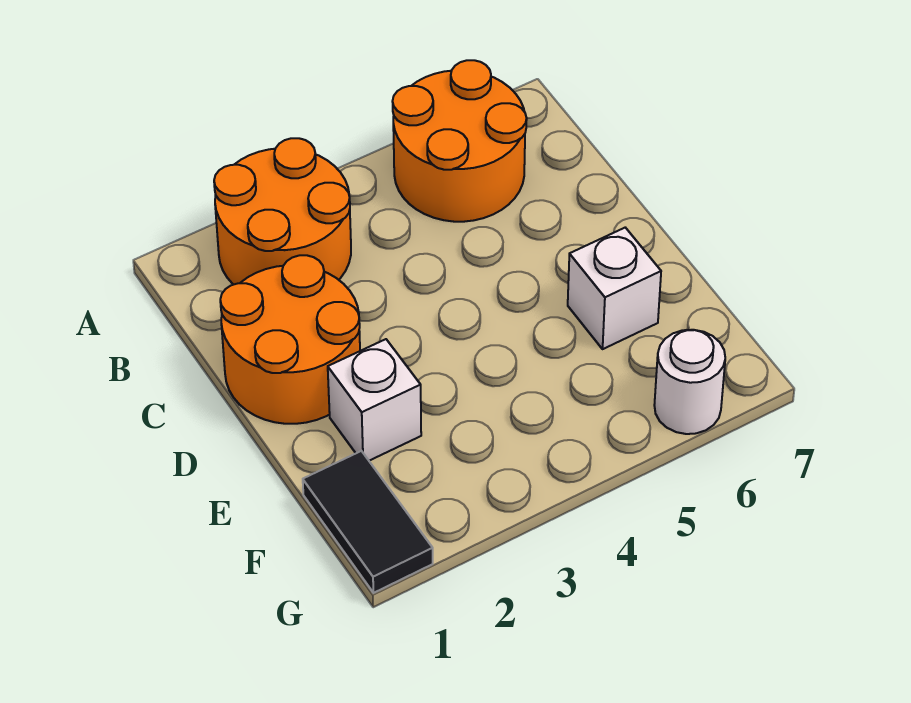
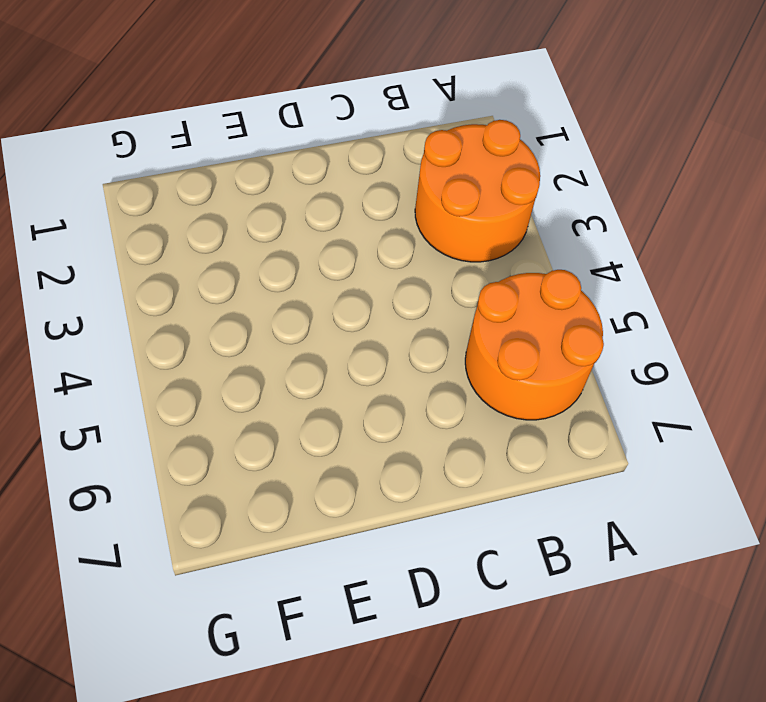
none -> orange 2x2 round brick [220,255,360,424]
none -> white 1x1 brick [328,339,421,461]

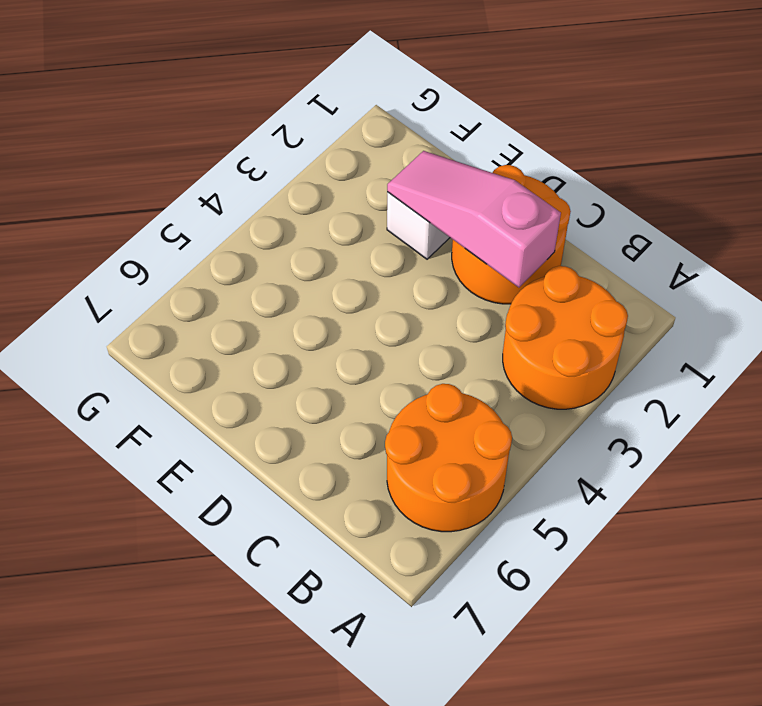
pink 1x3 slope [387,151,561,287] -> none
none -> white 1x1 brick [568,228,661,349]
none -> black 1x2 tile [303,451,433,593]

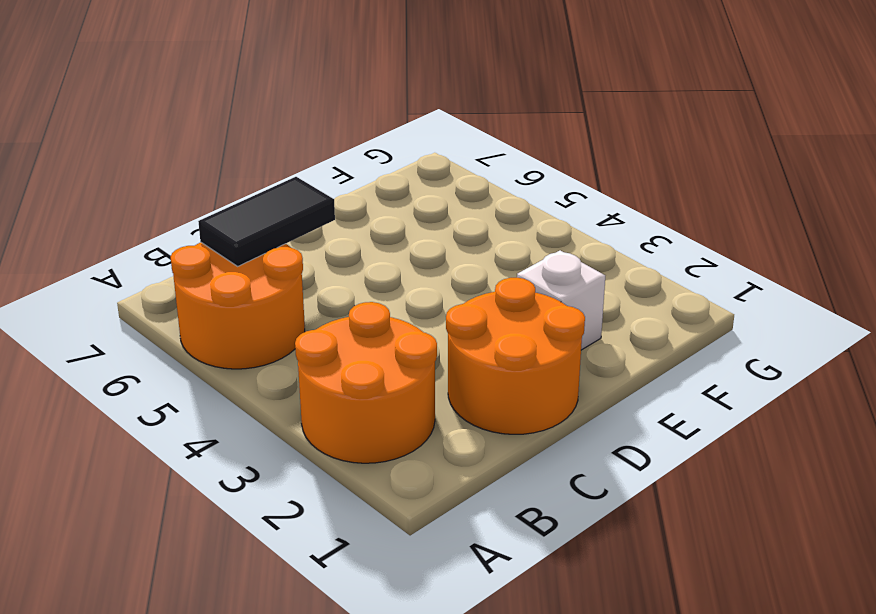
black 1x2 tile [198,177,335,266] -> black 1x2 tile moved to [303,451,433,593]
none -> white 1x1 brick [568,228,661,349]
none -> white 1x1 round brick [654,330,725,434]

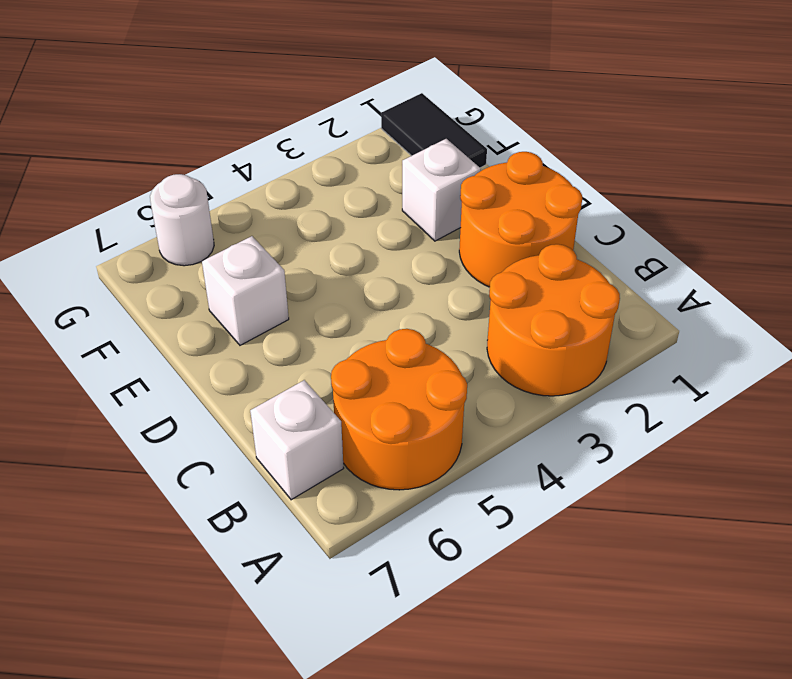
white 1x1 brick [250,380,344,500] -> none

